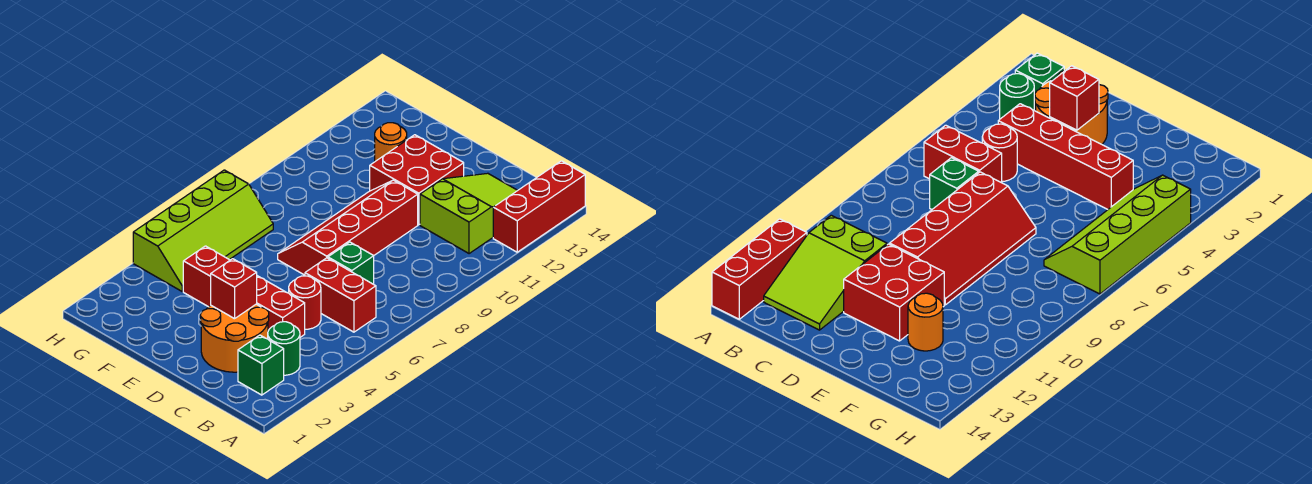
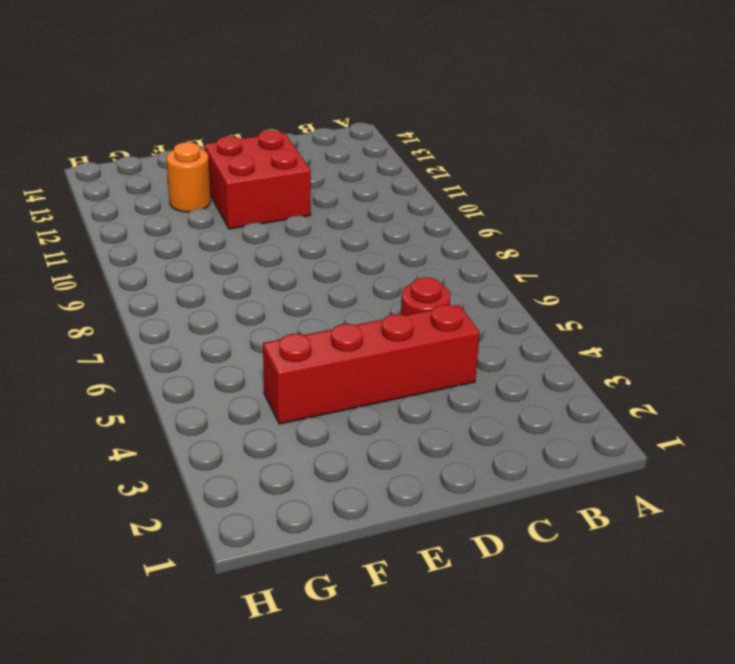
none -> red 1x3 brick [493,161,585,252]
none -> green 1x1 brick [238,335,284,395]
none -> green 1x1 round brick [268,322,300,375]

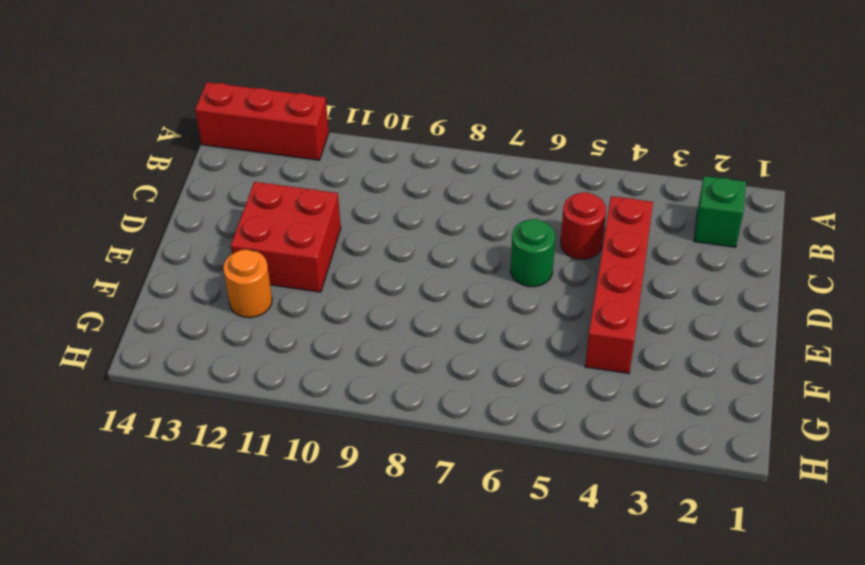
green 1x1 round brick [511,219,555,287] -> green 1x1 round brick moved to [268,322,300,375]
none -> red 1x2 brick [305,258,376,332]
none -> lime 2x3 slope [420,173,518,254]
none -> orange 2x2 round brick [201,304,269,372]

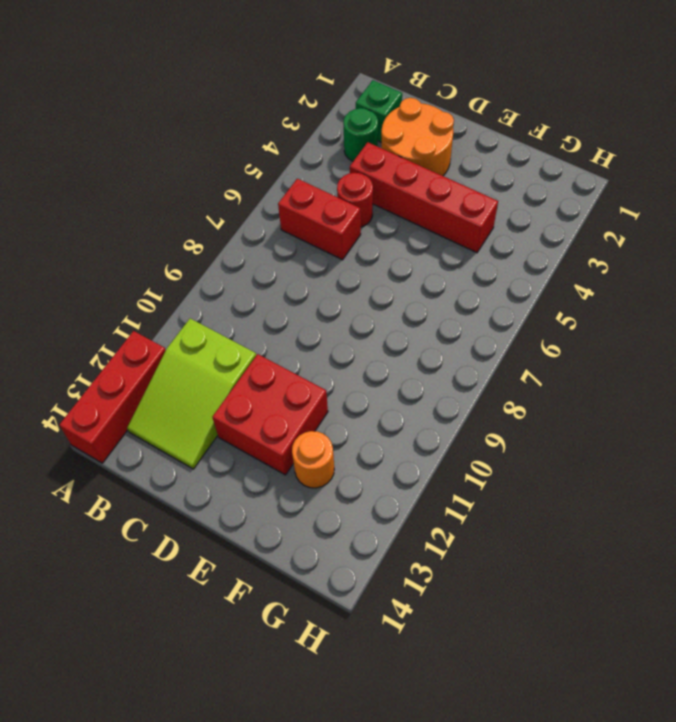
none -> green 1x1 brick [328,242,374,284]
none -> red 2x4 slope [278,180,418,275]
none -> lime 2x4 slope [133,170,273,291]

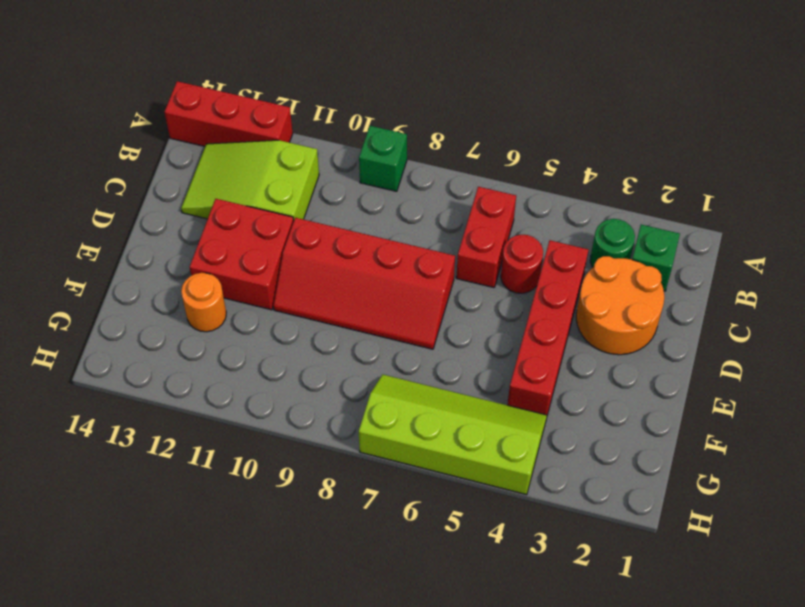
green 1x1 brick [359,126,407,191] -> green 1x1 brick moved to [328,242,374,284]
none -> red 1x1 brick [211,259,257,319]

